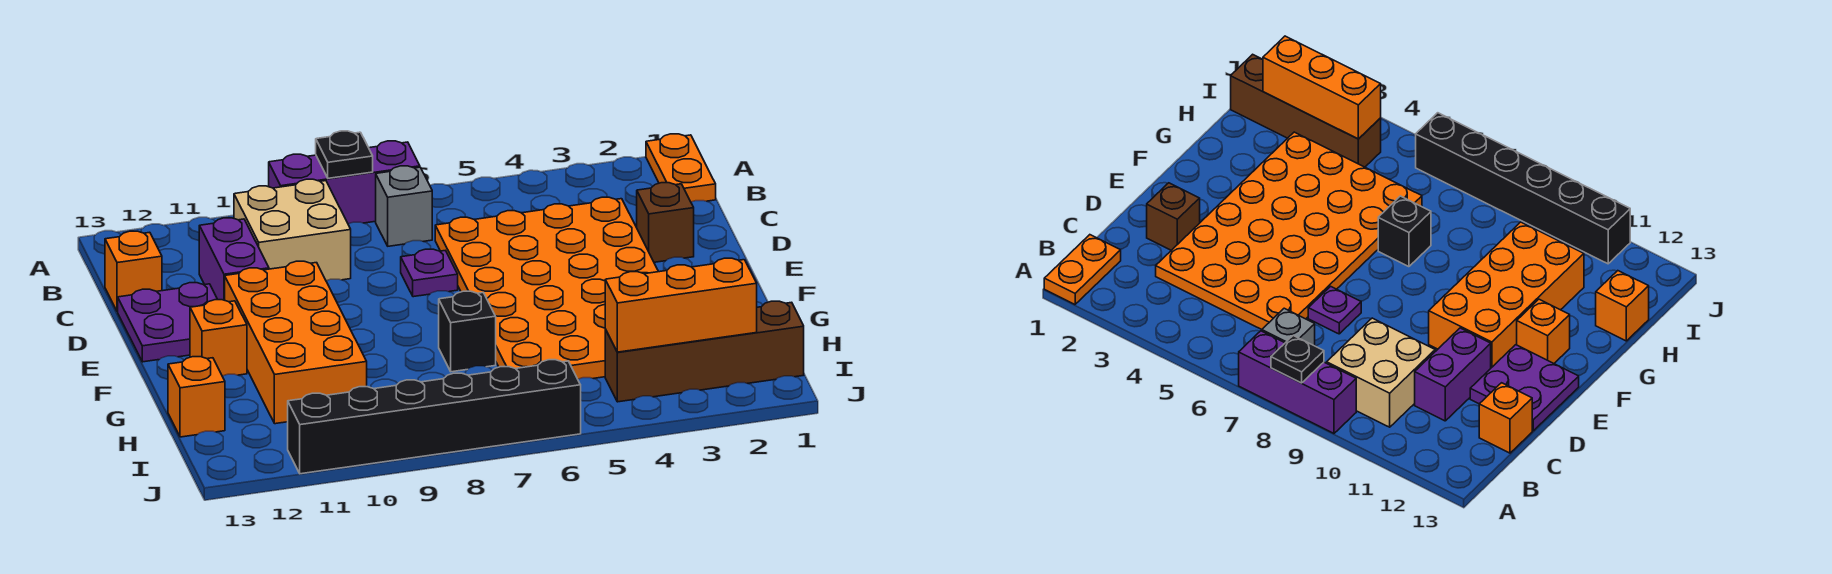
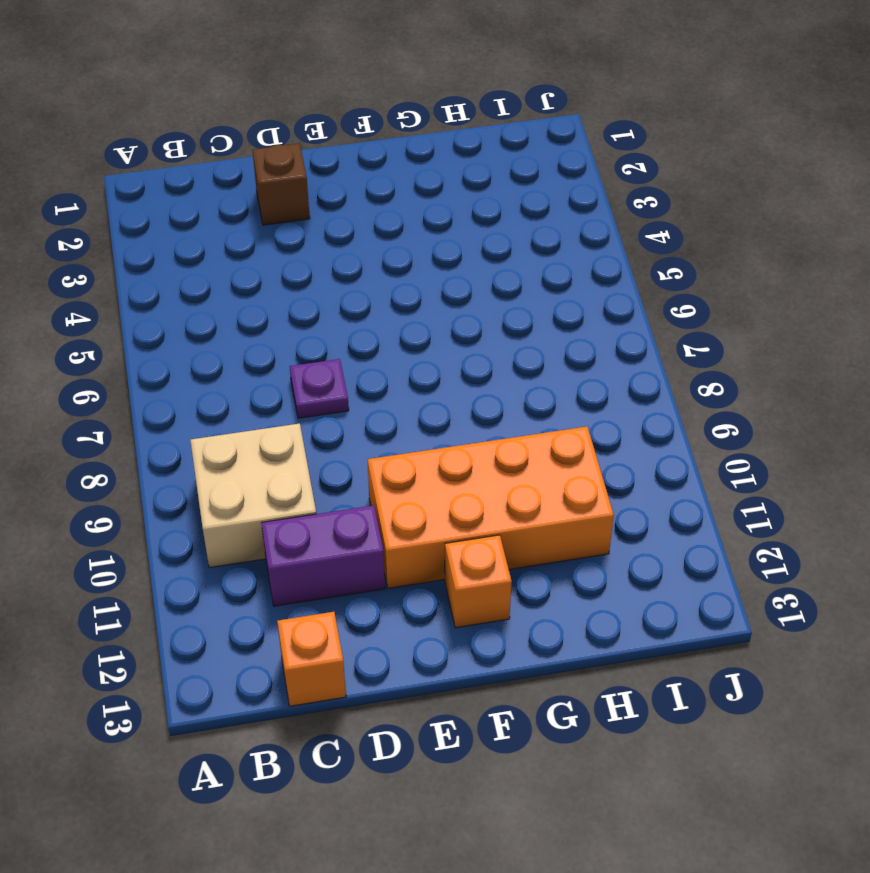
none -> orange 1x2 plate [646,134,716,202]
none -> purple 1x3 brick [269,141,420,224]
none -> grey 1x1 brick [376,166,432,246]

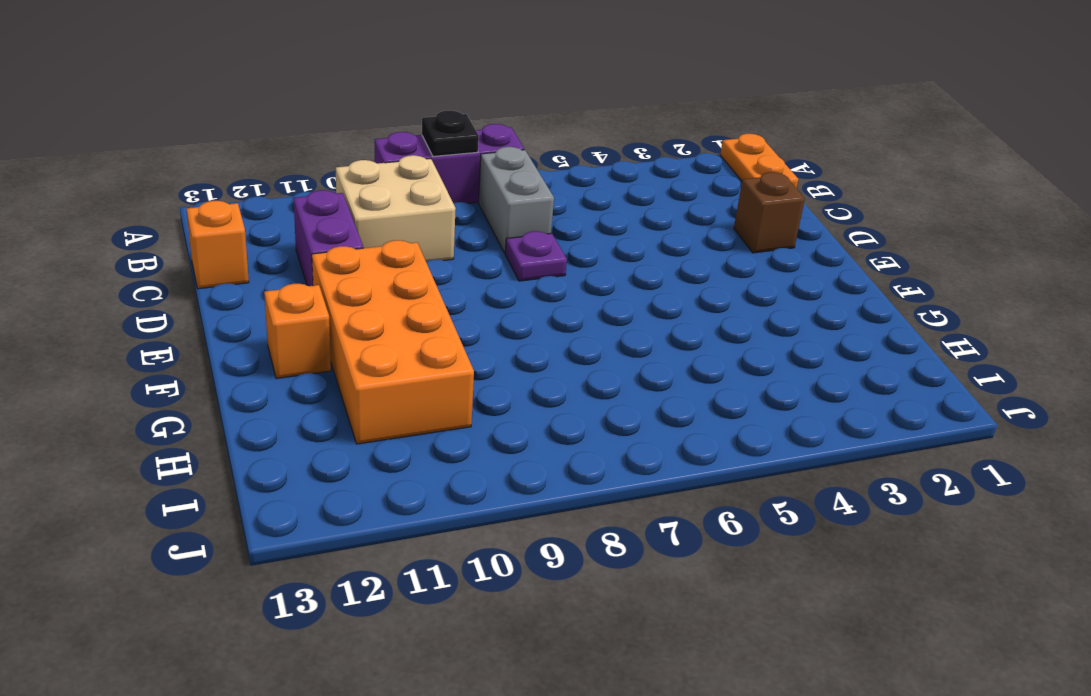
grey 1x2 brick [479,147,554,253] -> grey 1x1 brick [376,166,432,246]
none -> orange 4x6 plate [435,197,659,379]
none -> purple 2x2 plate [118,283,218,362]
none -> black 1x1 brick [439,291,496,372]

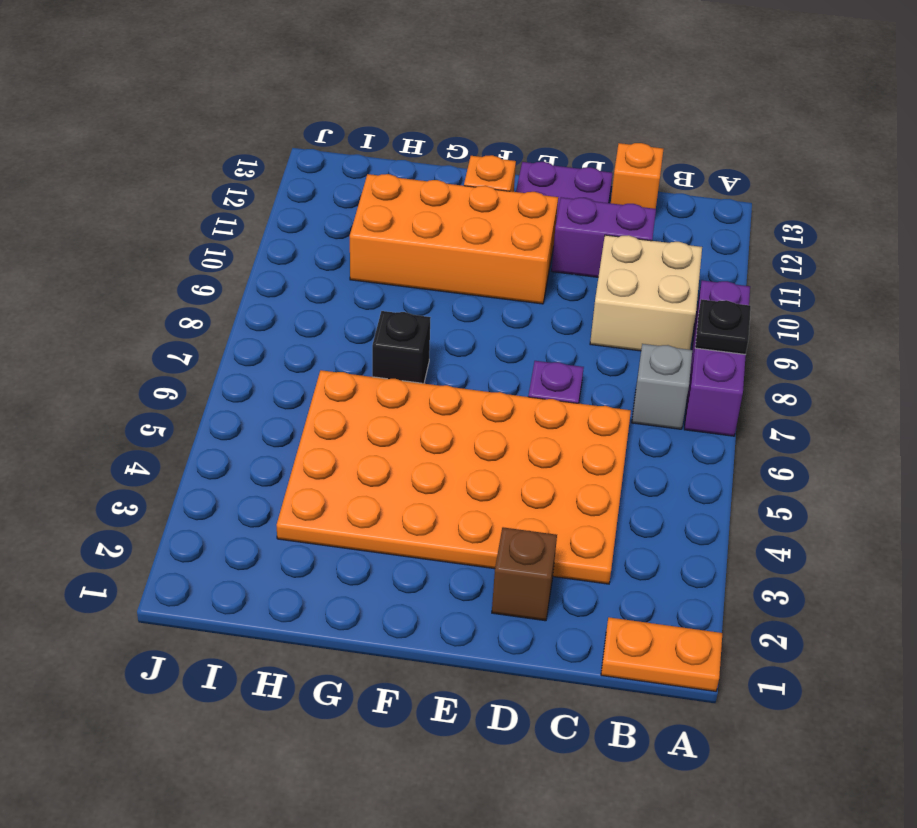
none -> orange 1x1 brick [168,357,225,437]
none -> brown 1x4 brick [605,301,804,402]
none -> black 1x6 brick [288,360,581,474]

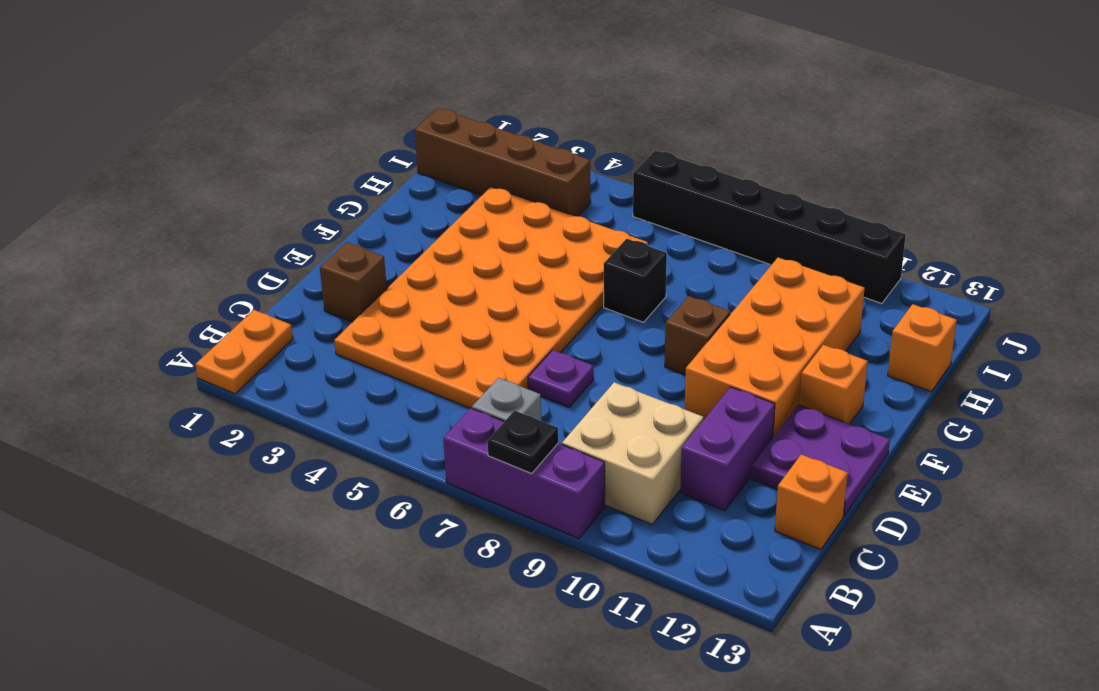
brown 1x1 brick [665,296,730,375] -> none
none -> orange 1x3 brick [605,258,757,352]

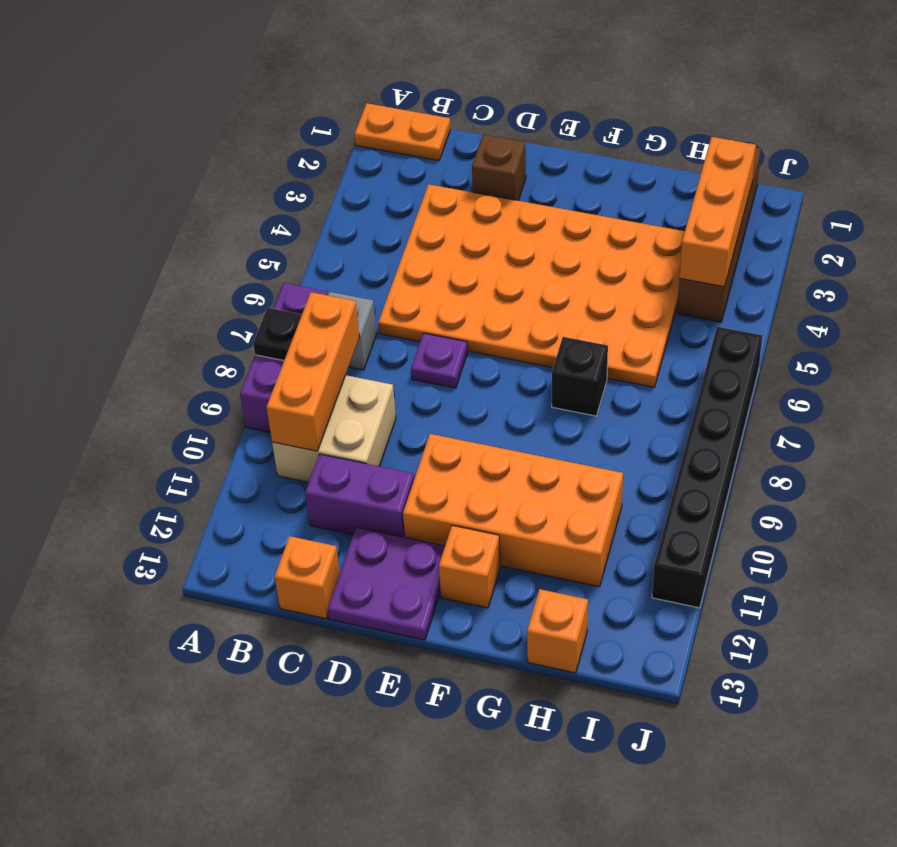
orange 1x3 brick [266,292,359,451] -> none

